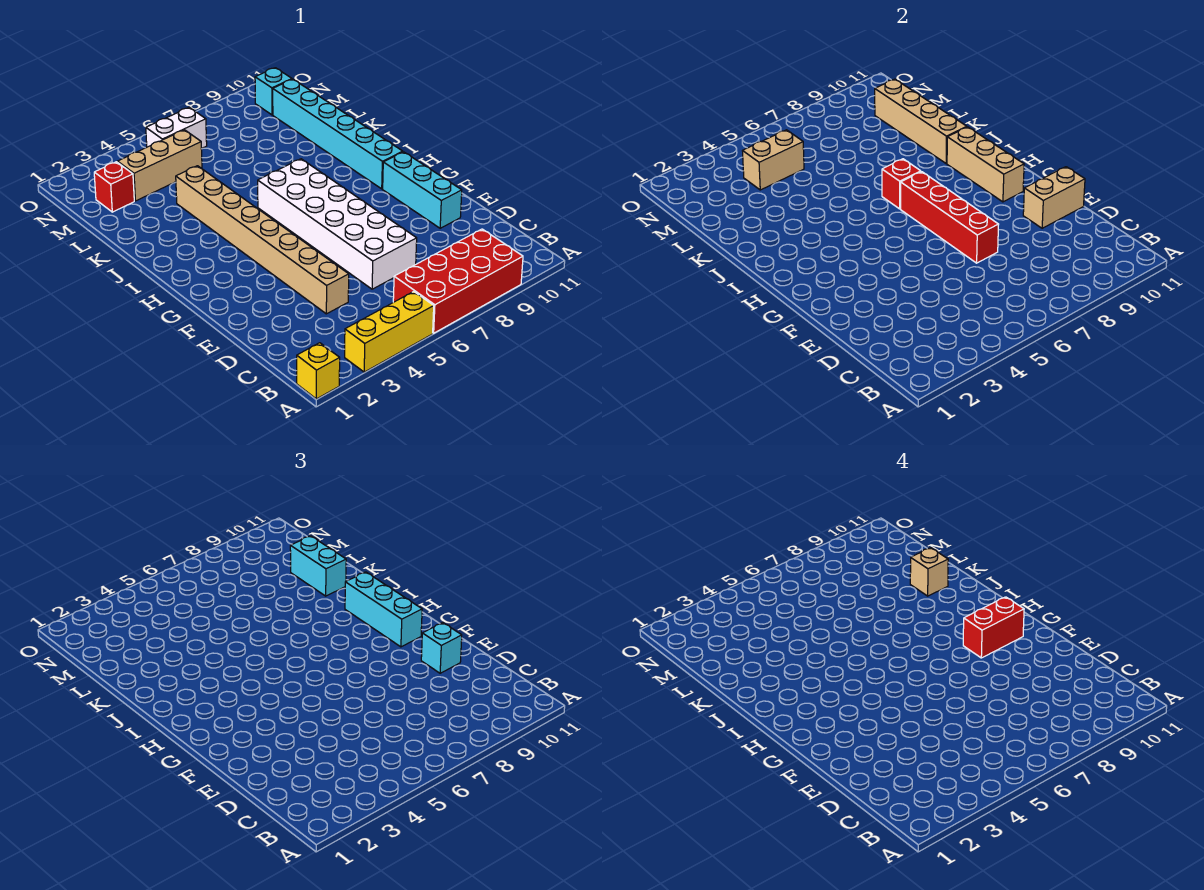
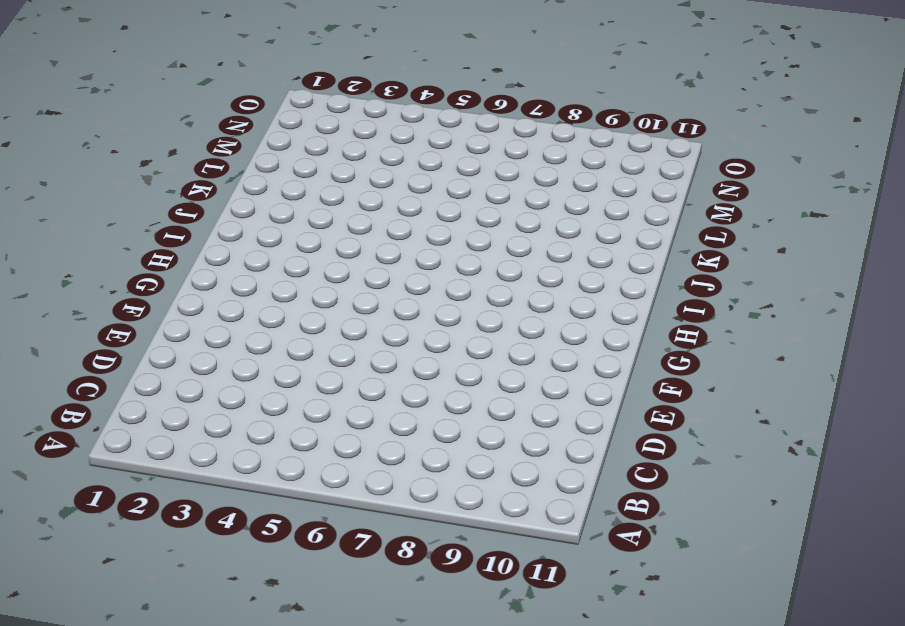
none -> yellow 1x1 brick [297,343,340,399]
none -> yellow 1x3 brick [345,292,434,372]
none -> red 2x4 brick [393,229,523,333]

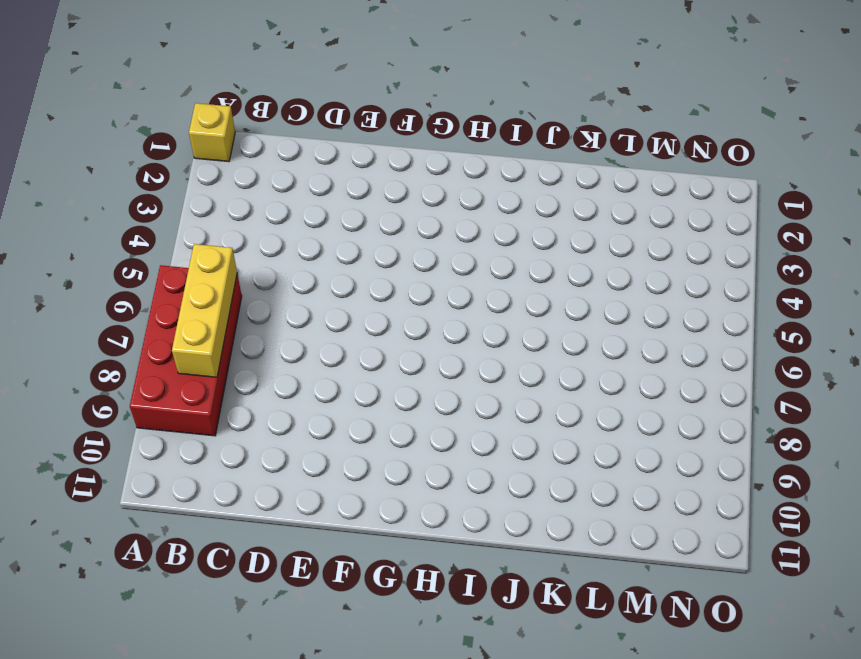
yellow 1x3 brick [172,244,237,377] -> yellow 1x3 brick moved to [345,292,434,372]
none -> tan 1x8 brick [176,166,349,314]
none -> white 2x6 brick [258,159,417,289]
none -> cyan 1x3 brick [383,152,462,228]

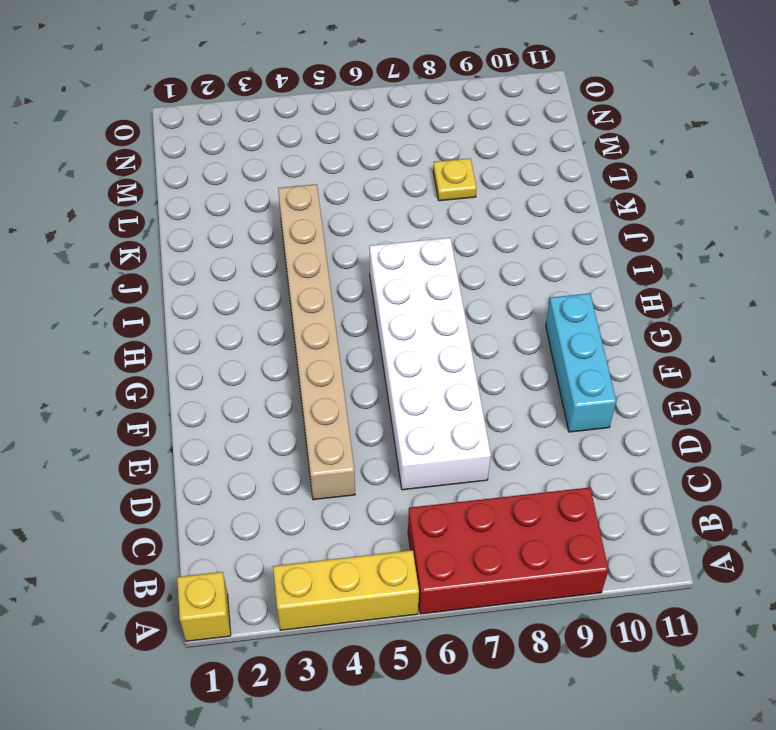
yellow 1x1 plate [433,158,477,201] -> none
none -> cyan 1x6 brick [273,79,403,189]
none -> red 1x1 brick [94,162,134,212]
none -> tan 1x3 brick [117,130,202,201]

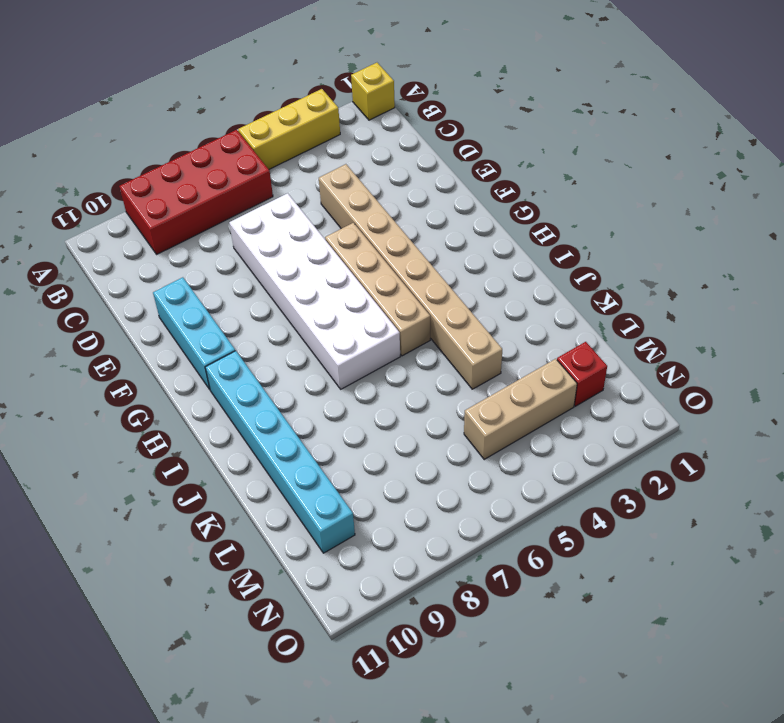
tan 1x4 brick [325,223,430,356] -> tan 1x4 brick moved to [875,79,967,164]
none -> white 1x2 brick [146,107,207,149]
none -> cyan 1x1 brick [255,68,292,115]
none -> red 1x4 brick [901,172,999,263]

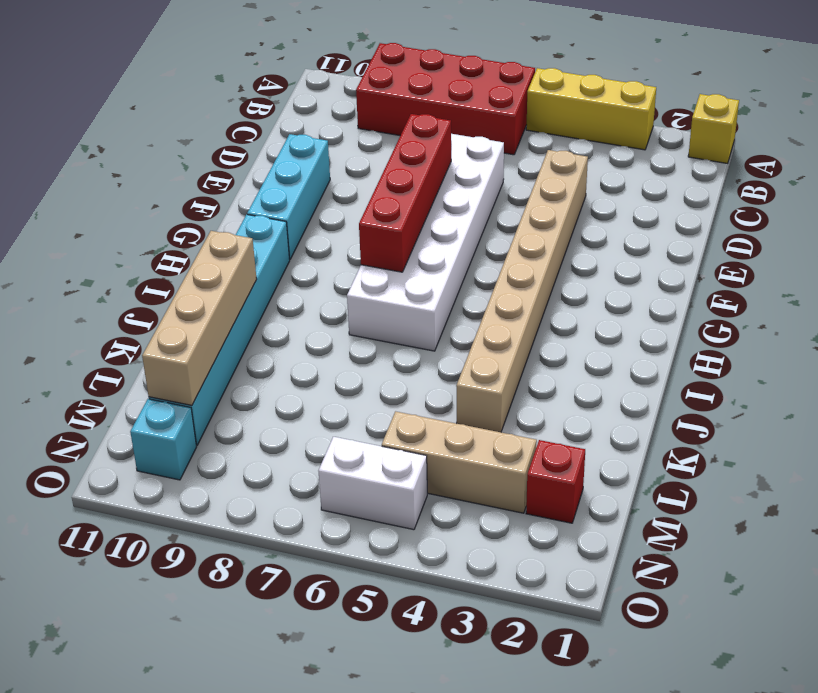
none -> tan 1x2 brick [1023,167,1085,228]
none -> tan 1x3 brick [947,127,1024,202]
none -> red 1x1 brick [882,159,921,209]

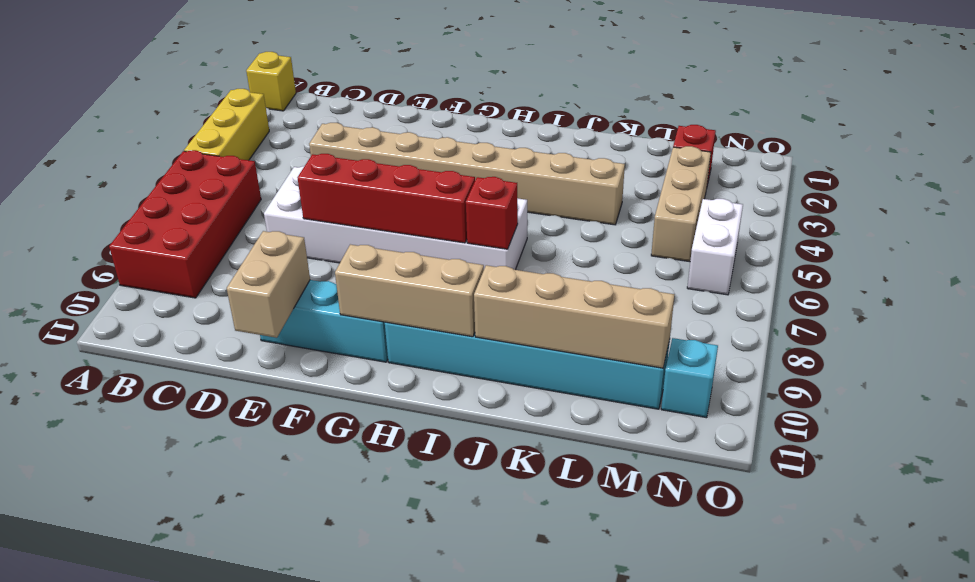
none -> tan 1x2 brick [743,130,804,190]
none -> cyan 1x1 brick [421,623,462,673]
none -> cyan 1x3 brick [345,572,422,647]

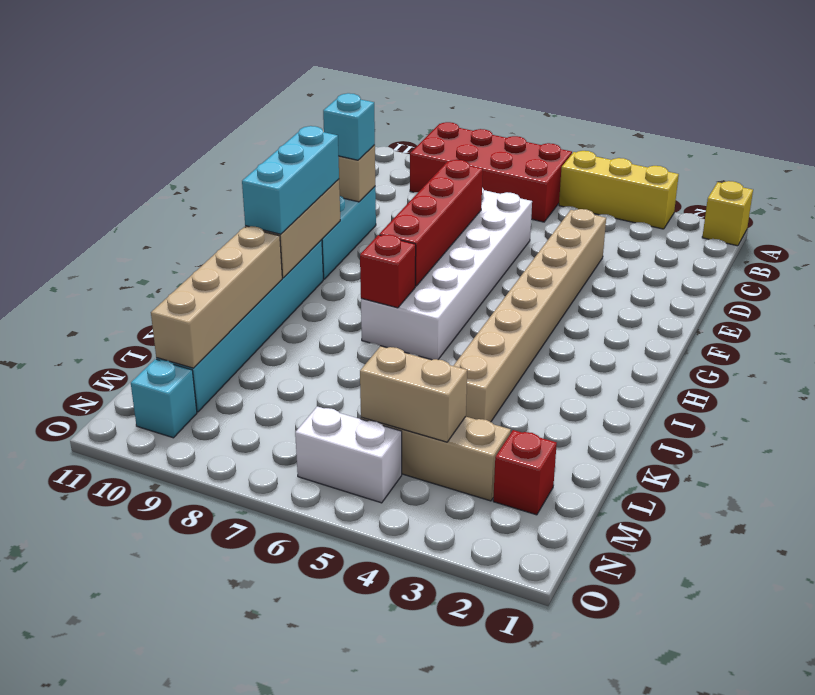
none -> cyan 1x2 brick [290,536,346,596]
none -> red 1x2 brick [963,597,1024,658]
none -> tan 1x1 brick [910,548,948,596]

